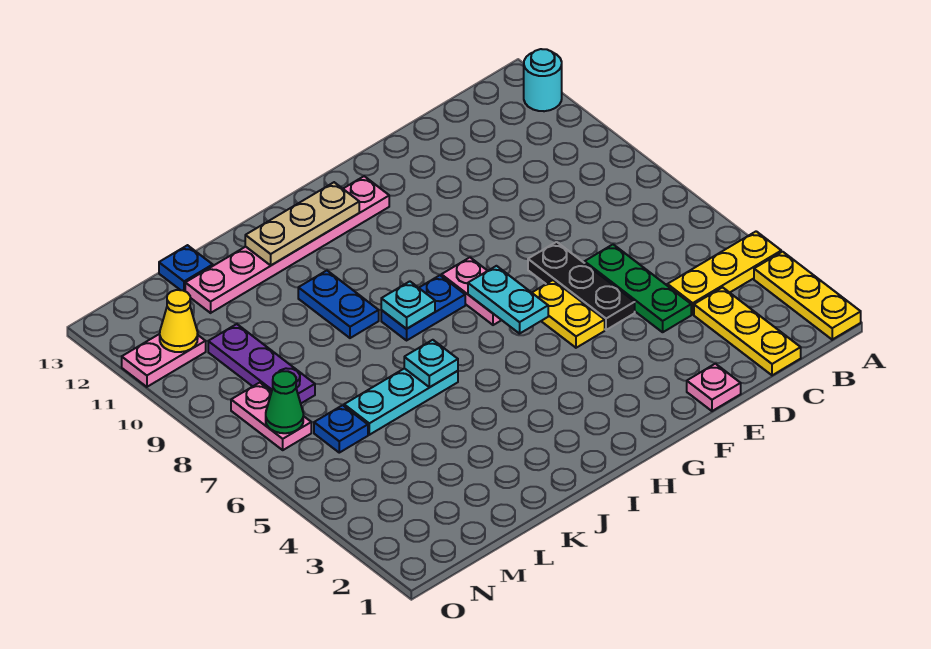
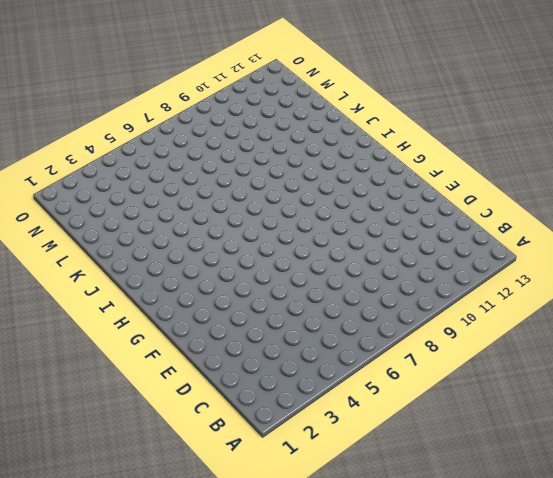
none -> yellow 1x3 plate [754,252,861,340]
none -> yellow 1x3 plate [667,231,781,314]
none -> cyan 1x1 round brick [524,49,562,111]

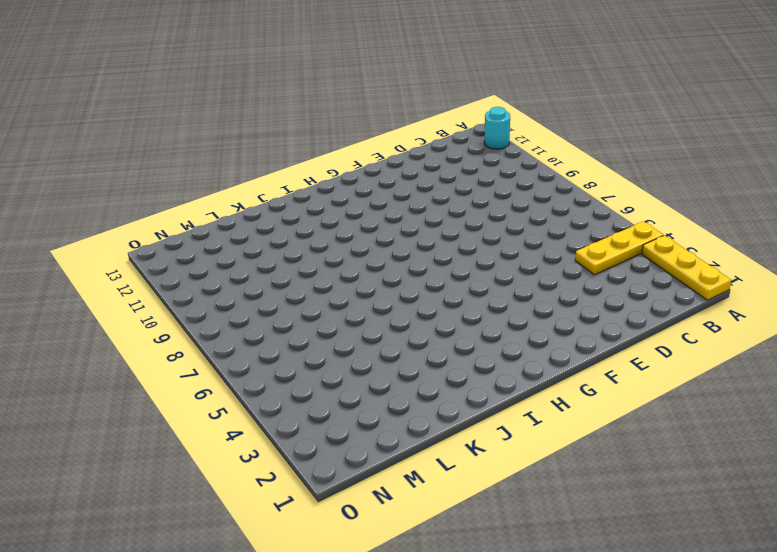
none -> yellow 1x3 plate [694,287,801,375]
none -> green 1x3 plate [585,244,691,332]
none -> pink 1x1 plate [687,364,741,411]

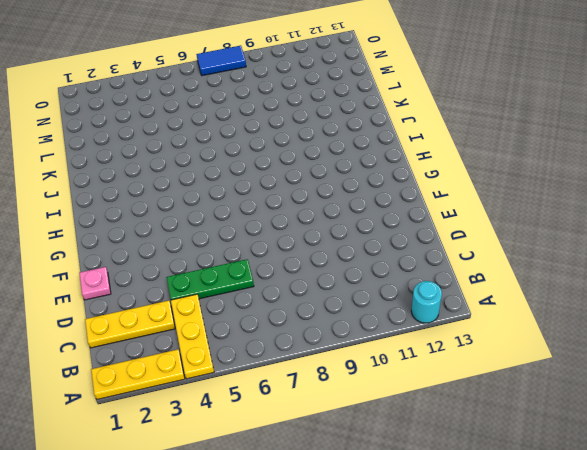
blue 1x2 tile [196,46,246,76] -> none
none -> black 1x3 plate [528,242,635,330]
none -> yellow 1x2 plate [532,280,605,348]
none -> pink 1x2 plate [441,258,501,325]

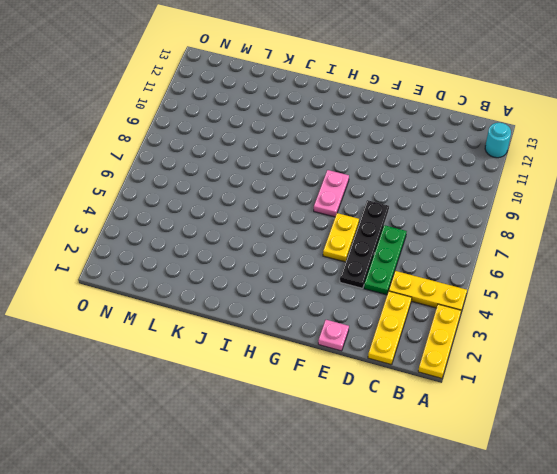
black 1x4 plate [340,200,389,288] -> black 1x3 plate [528,242,635,330]
none -> pink 1x6 plate [185,176,389,313]
none -> blue 1x2 plate [381,275,465,340]
none -> cyan 1x3 plate [344,368,458,435]

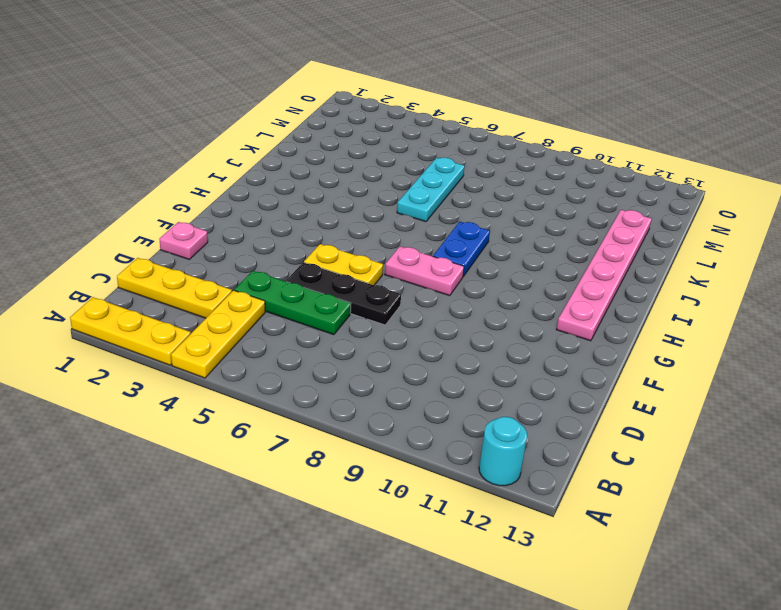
none -> blue 1x2 plate [298,271,379,338]
none -> blue 1x1 plate [159,245,213,291]
none -> blue 1x1 plate [314,405,368,453]

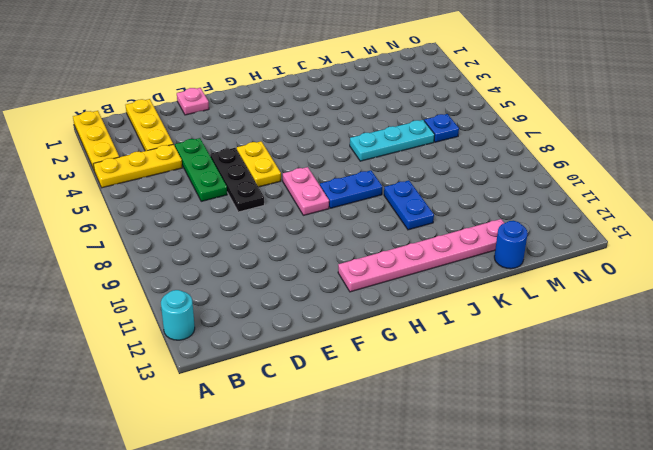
blue 1x1 round brick [494,221,528,269] -> blue 1x1 plate [159,245,213,291]
none -> purple 1x3 plate [208,324,315,403]
none -> pink 1x2 plate [231,383,311,450]
none -> pink 1x2 plate [122,334,206,387]

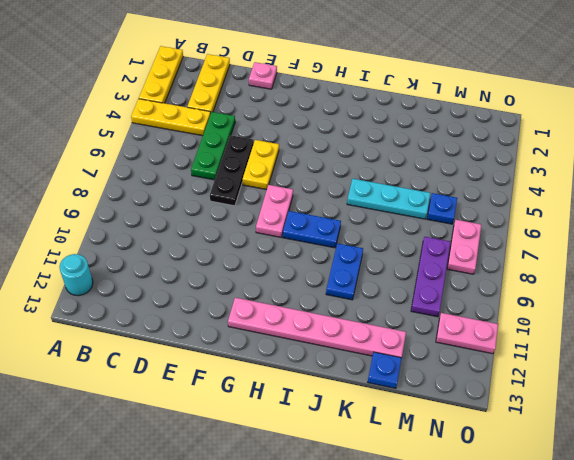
none -> cyan 1x2 plate [468,266,548,334]
none -> tan 1x3 plate [245,182,359,265]
none -> cyan 1x1 plate [381,281,435,329]

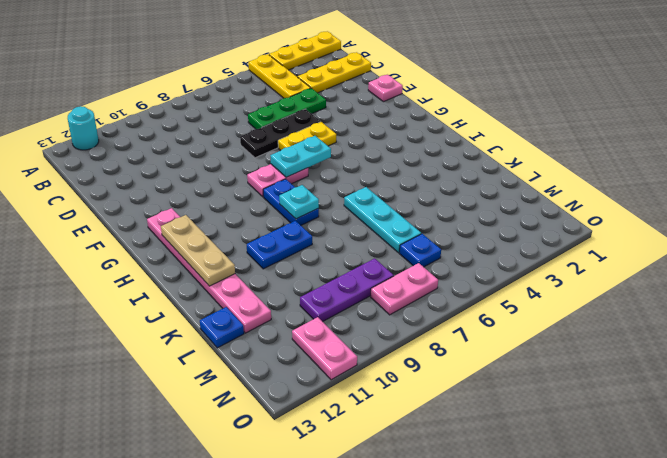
none -> cyan 1x1 plate [404,340,458,387]
none -> green 1x1 cone [266,371,303,433]
none -> yellow 1x1 cone [160,290,198,352]

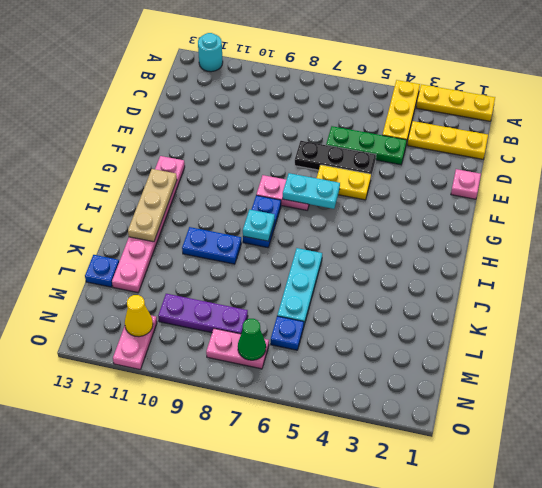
none -> cyan 1x1 plate [404,340,458,387]

